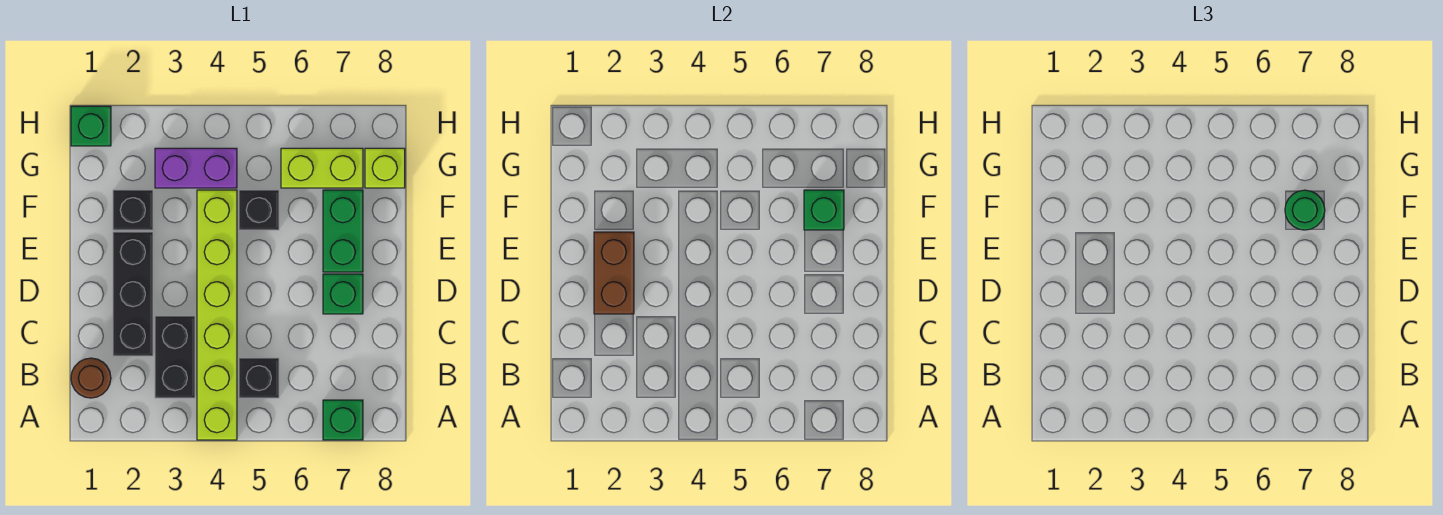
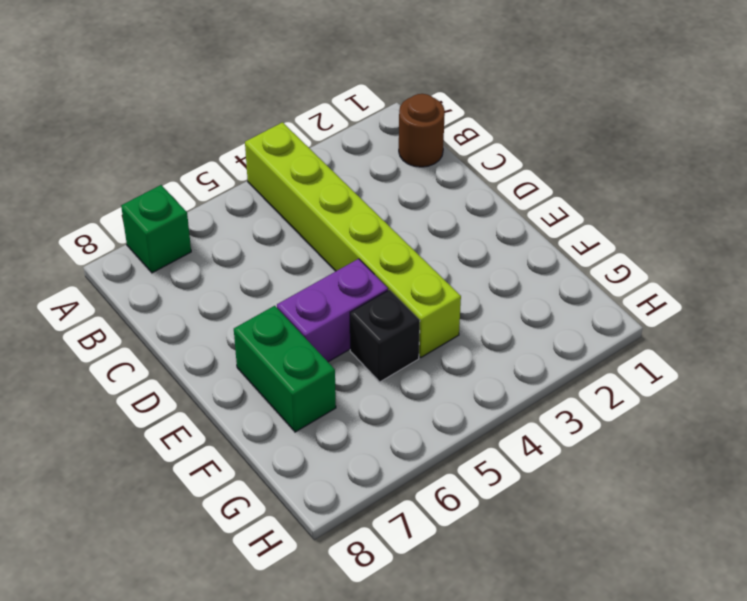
purple 1x2 brick [277,259,388,362] -> purple 1x2 brick moved to [155,148,237,188]
none -> black 1x2 brick [155,316,195,398]
none -> black 1x1 brick [239,358,279,398]
none -> black 1x3 brick [113,232,153,356]

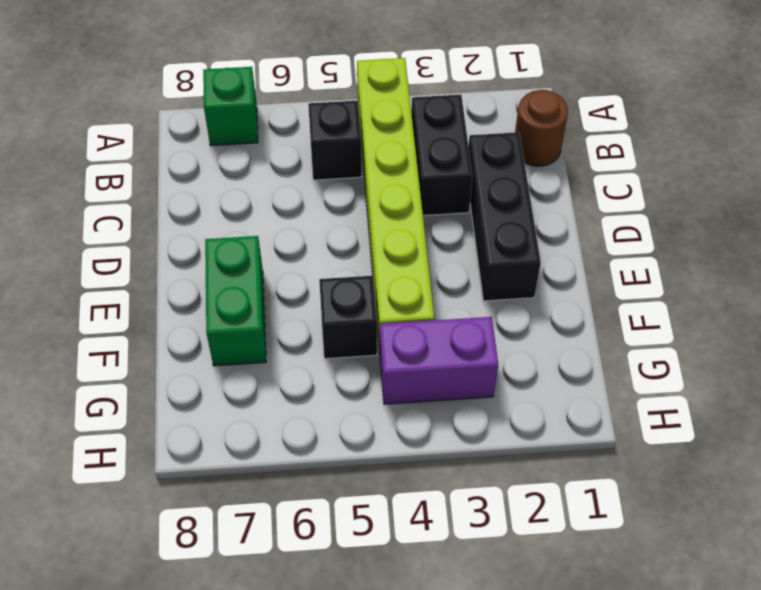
none -> green 1x1 brick [323,274,363,314]
none -> black 1x1 brick [113,190,153,230]
none -> lime 1x2 brick [281,148,363,188]

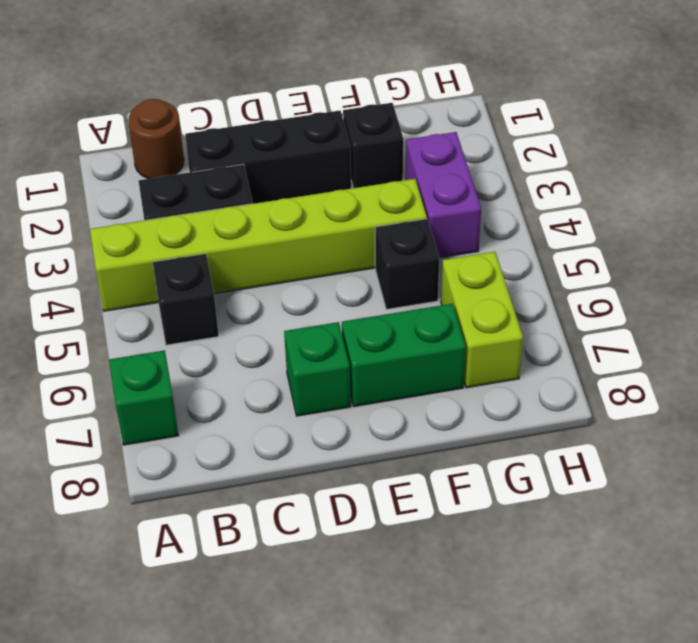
none -> lime 1x1 brick [365,148,405,188]
none -> green 1x1 brick [71,106,111,146]
none -> brown 1x2 brick [594,232,634,314]

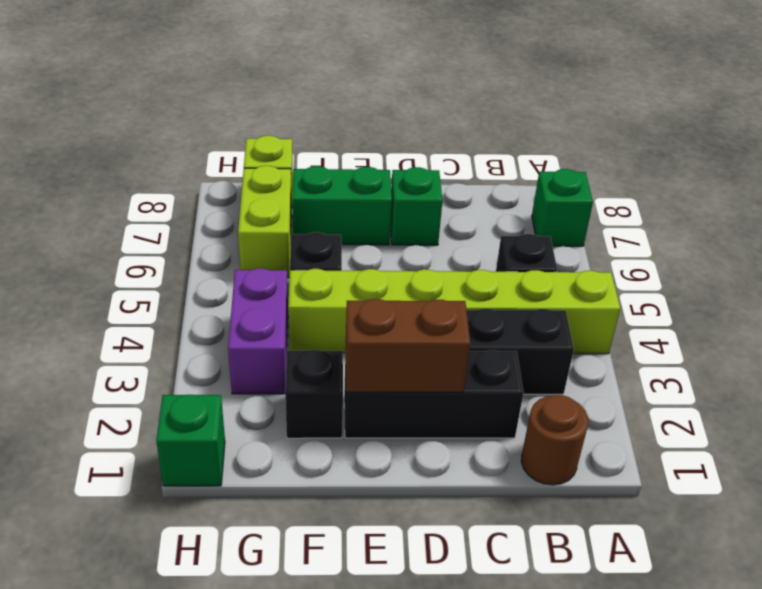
none -> green 1x1 brick [804,190,844,230]
none -> green 1x1 round brick [1285,190,1325,230]

